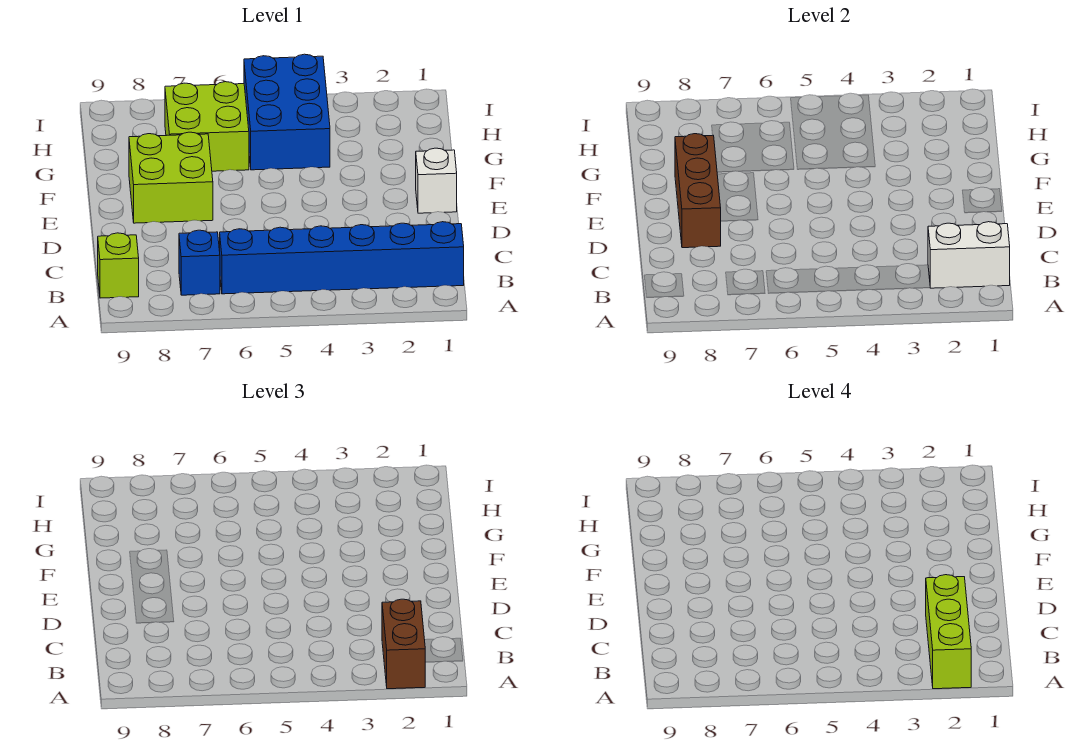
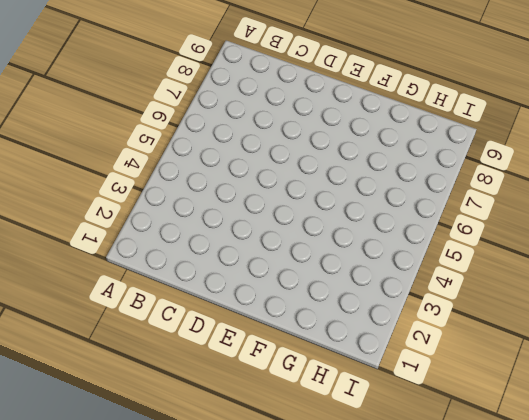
none -> blue 1x6 brick [220,222,464,294]
none -> blue 1x1 brick [179,230,220,295]

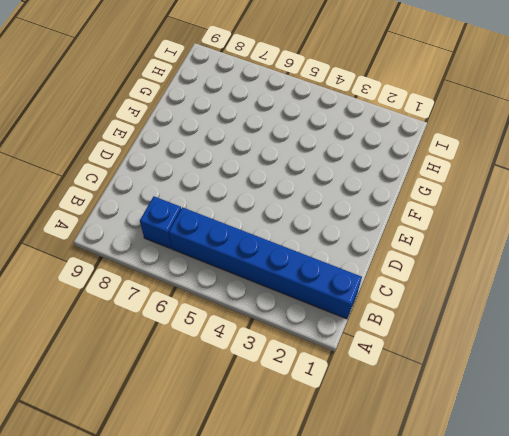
none -> lime 1x1 brick [98,233,139,298]
none -> white 1x1 brick [416,148,457,213]

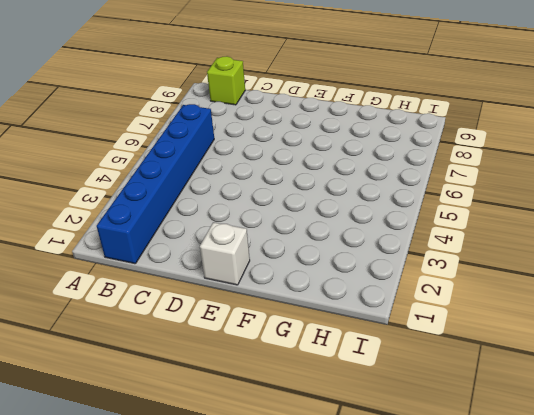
none -> blue 1x1 brick [179,230,220,295]
none -> lime 2x2 brick [129,132,213,223]

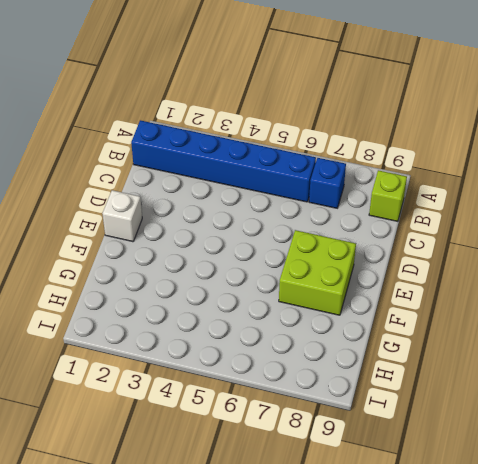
none -> blue 2x3 brick [244,54,330,170]
none -> lime 2x2 brick [165,82,249,171]

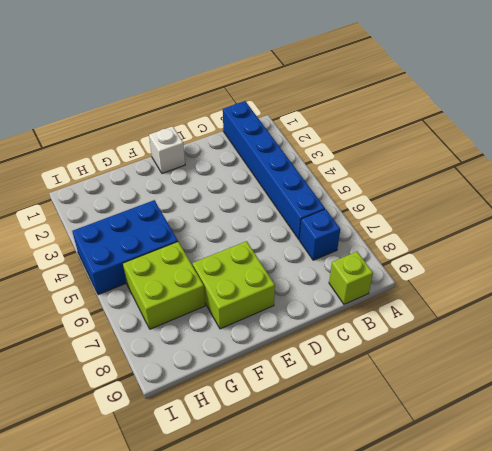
none -> white 1x2 brick [928,222,1010,288]
none -> brown 1x3 brick [675,134,721,248]

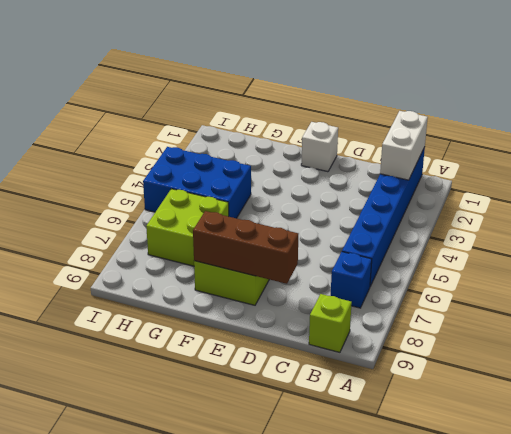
none -> brown 1x2 brick [382,599,425,689]
none -> lime 1x3 brick [926,575,971,689]

